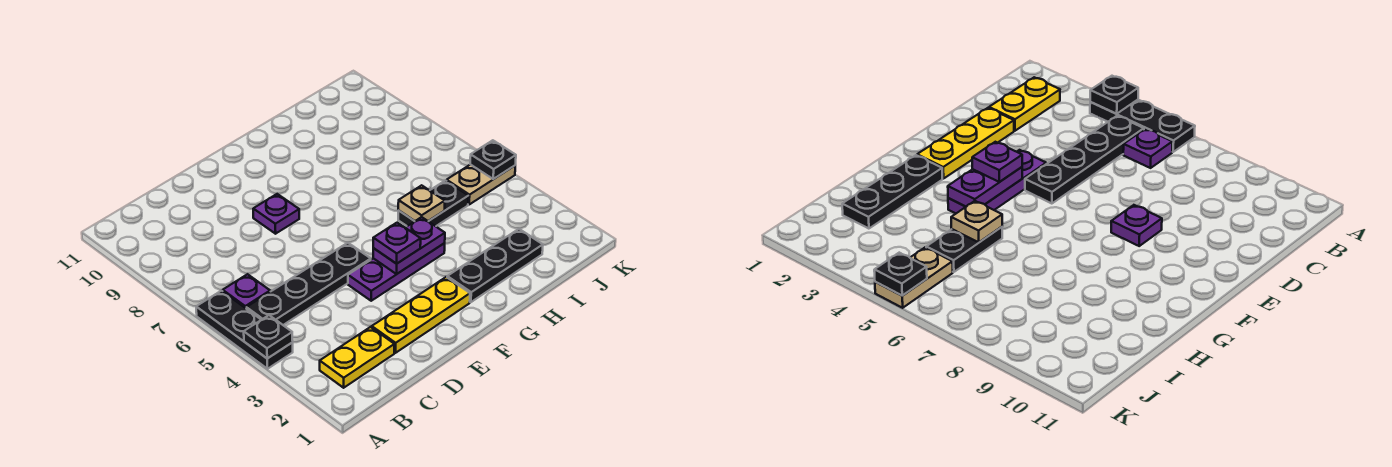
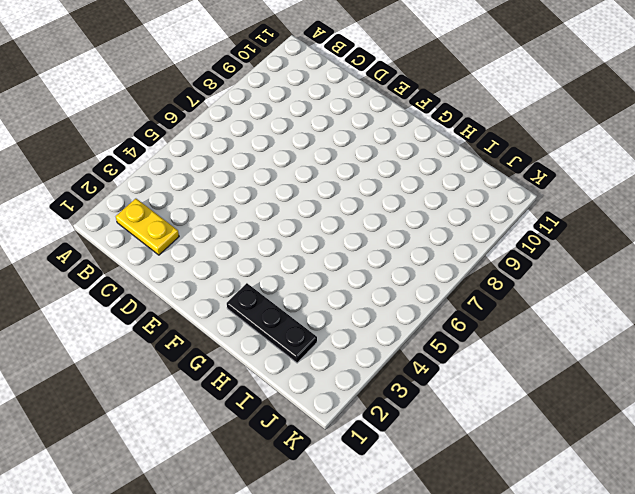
none -> black 1x3 plate [196,291,293,369]
none -> black 1x4 plate [246,243,371,325]
none -> purple 1x1 plate [223,274,270,308]

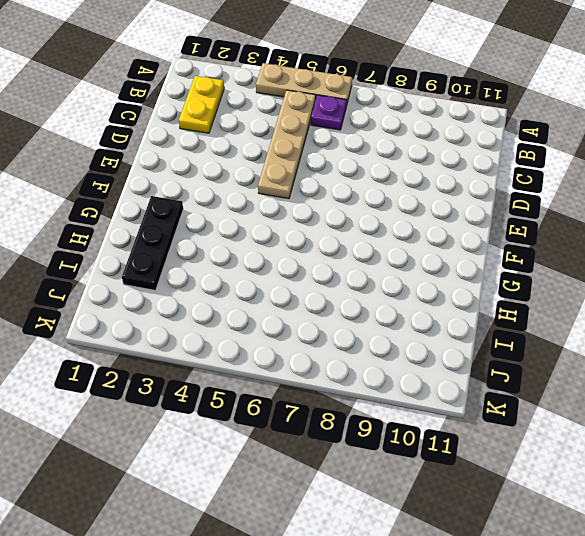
tan 1x3 plate [256,63,352,106] -> black 1x3 plate [196,291,293,369]
tan 1x4 plate [258,90,316,199] -> black 1x4 plate [246,243,371,325]
none -> yellow 1x3 plate [372,277,470,353]
none -> purple 1x3 plate [348,243,445,301]
none -> purple 1x1 plate [253,194,299,234]

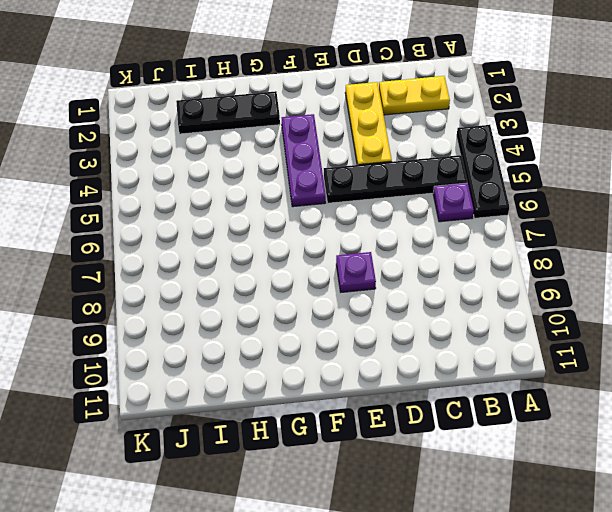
yellow 1x3 plate [345,82,392,165] -> yellow 1x3 plate turned to [372,277,470,353]
purple 1x3 plate [282,114,326,207] -> purple 1x3 plate turned to [348,243,445,301]
none -> black 1x2 plate [398,181,468,226]
none -> tan 1x2 plate [447,164,515,204]
none -> black 1x1 plate [244,315,293,358]

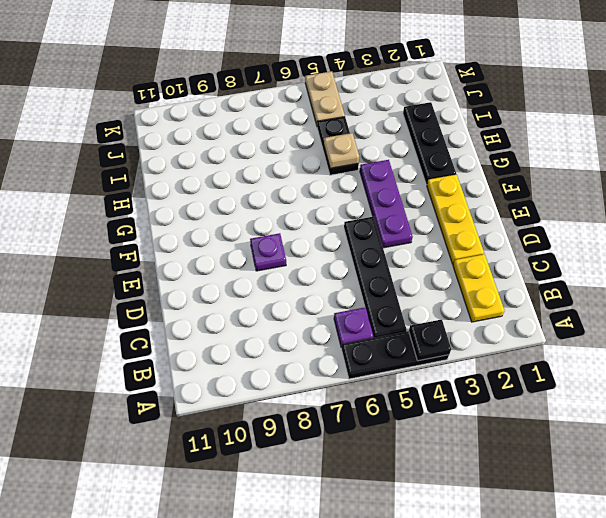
none -> purple 1x2 plate [373,217,445,274]
none -> black 1x1 plate [470,140,516,179]
none -> purple 1x1 plate [373,223,421,264]

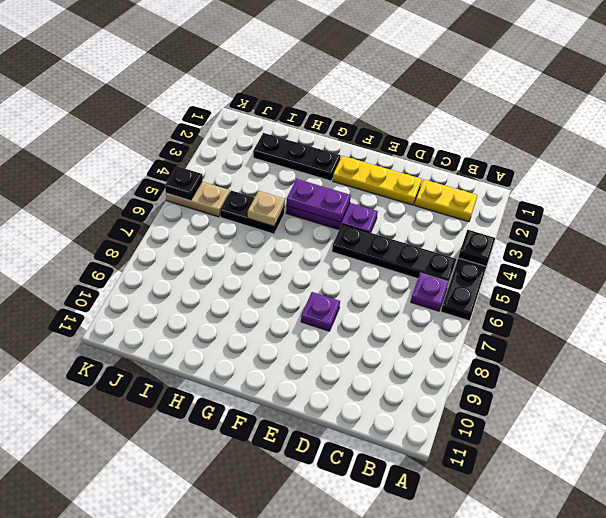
none -> purple 1x1 plate [373,223,421,264]

